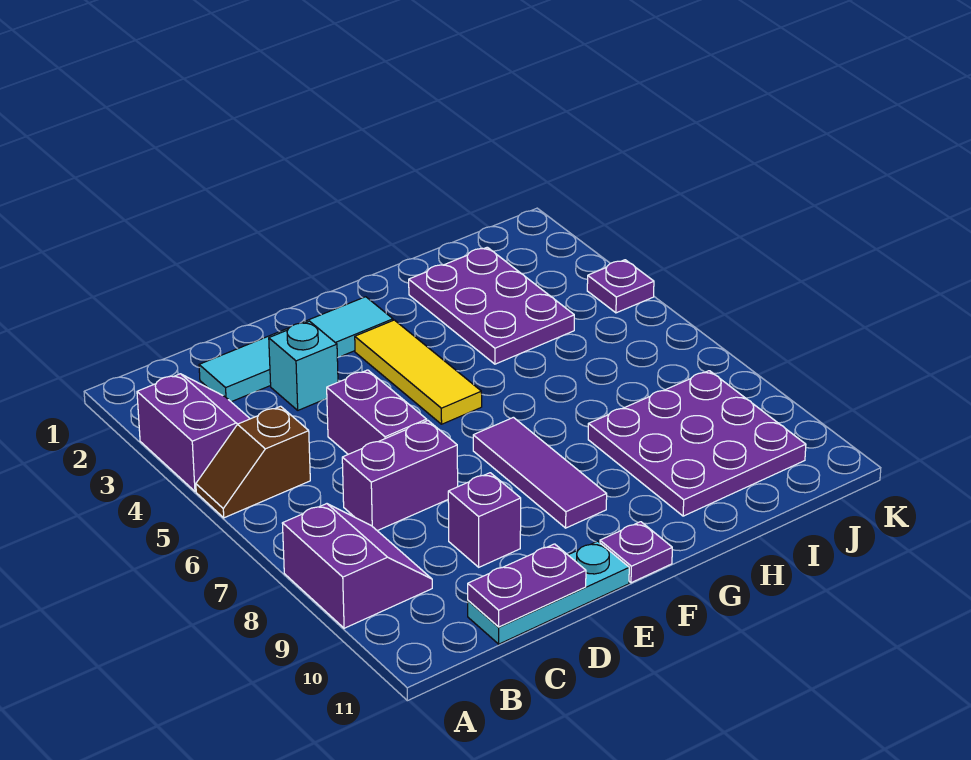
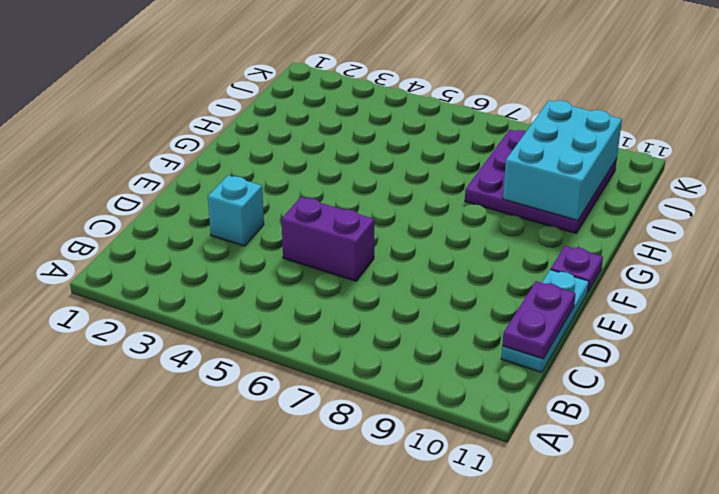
cyan 2x3 brick [503,100,622,220] -> none
none -> purple 2x2 slope [137,374,250,491]
none -> brown 1x2 slope [196,406,310,518]
none -> purple 2x2 slope [282,504,432,628]

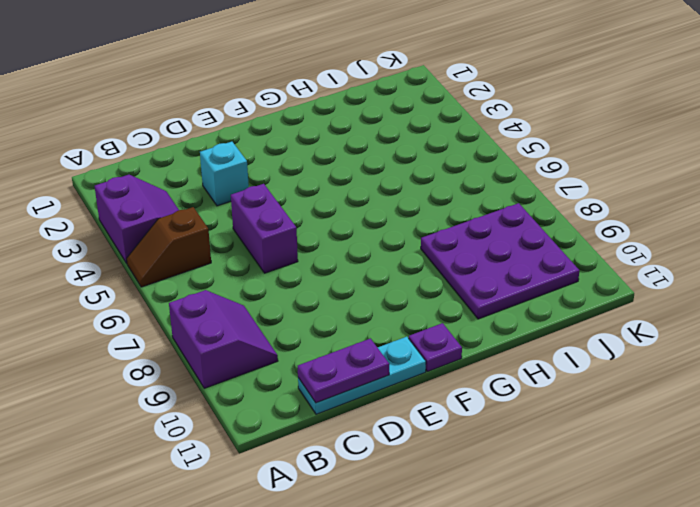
none -> cyan 1x4 tile [199,297,393,402]
none -> purple 1x2 brick [342,421,458,531]
none -> purple 1x1 brick [448,473,521,567]

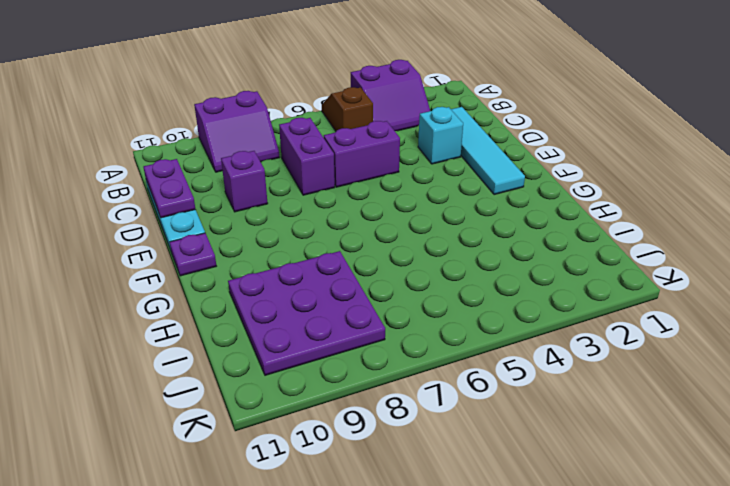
none -> yellow 1x3 tile [355,320,482,424]
none -> purple 1x3 tile [473,417,607,528]
none -> purple 2x3 plate [409,247,574,364]

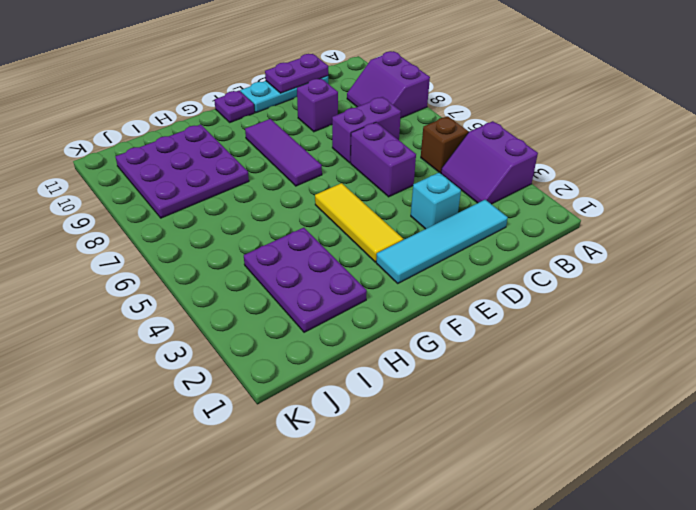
none -> purple 1x1 plate [587,260,654,313]

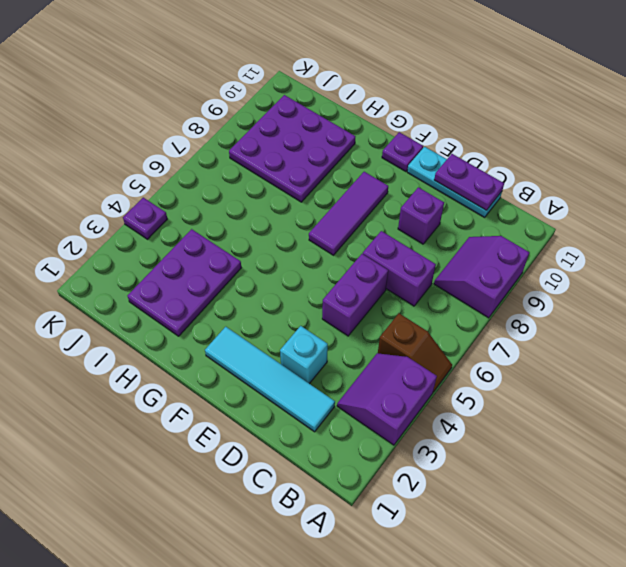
none -> yellow 1x3 tile [355,320,482,424]

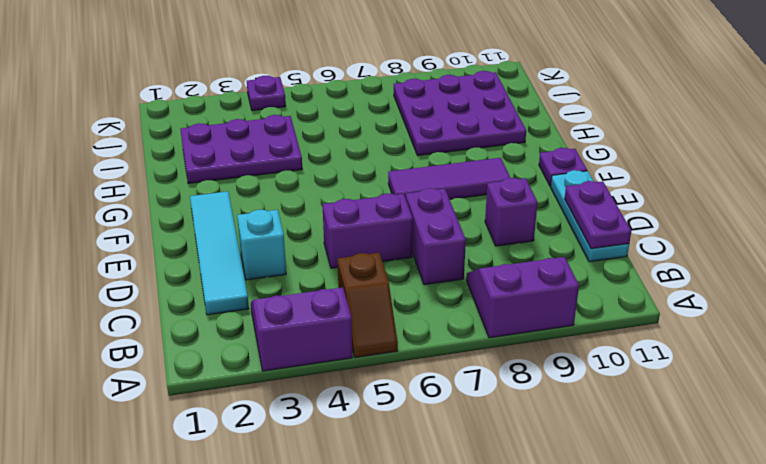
none -> yellow 1x3 tile [355,320,482,424]

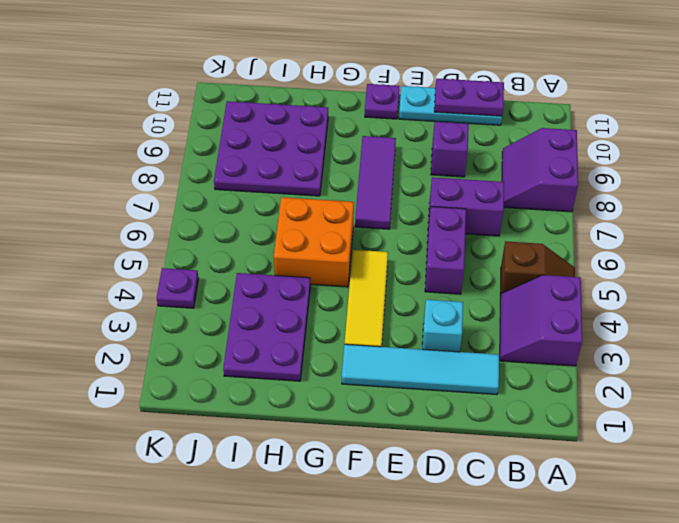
orange 2x2 brick [274,197,354,287] -> none

